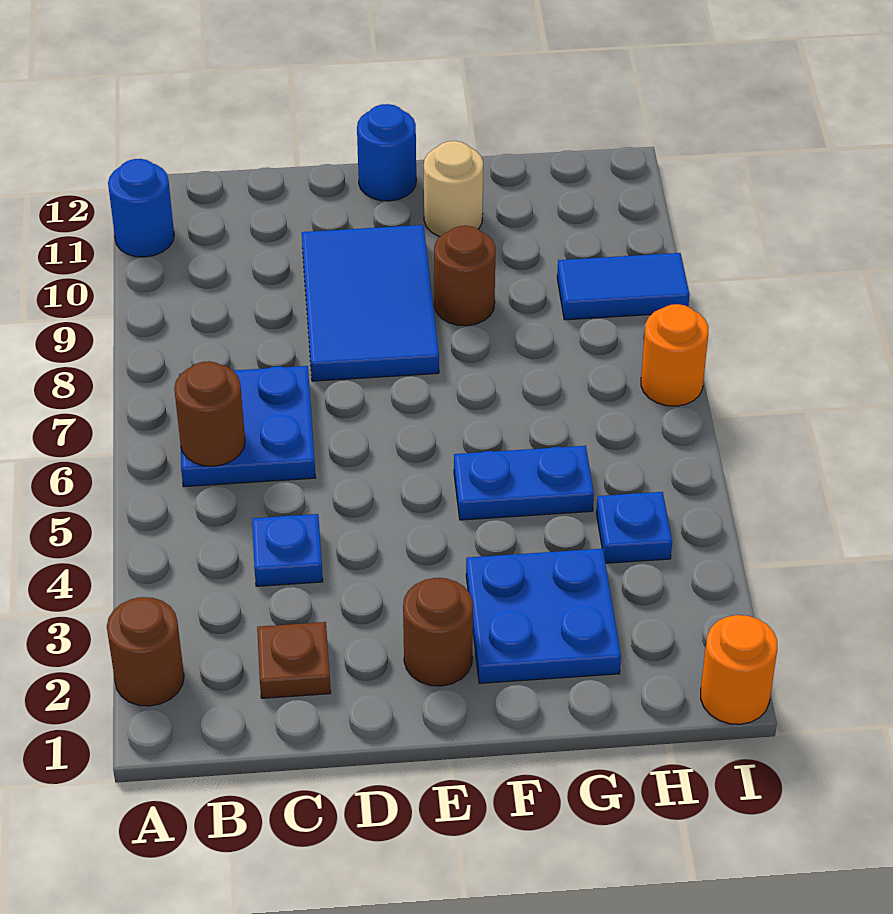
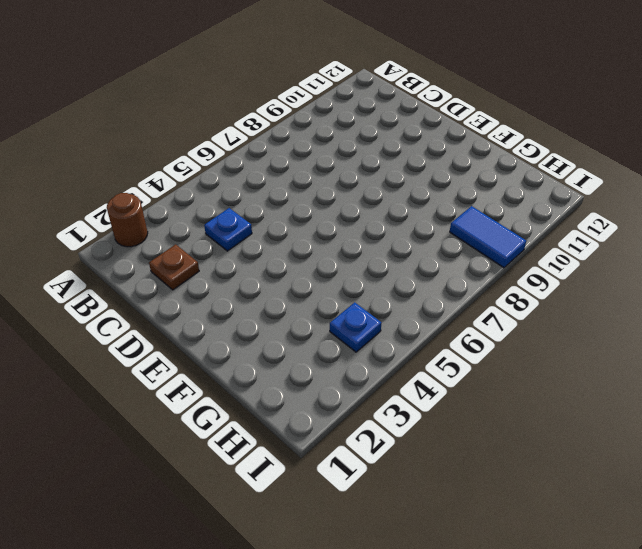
none -> blue 1x1 round brick [108,159,174,257]
none -> blue 2x2 plate [179,366,316,487]
none -> blue 2x3 tile [302,225,439,381]

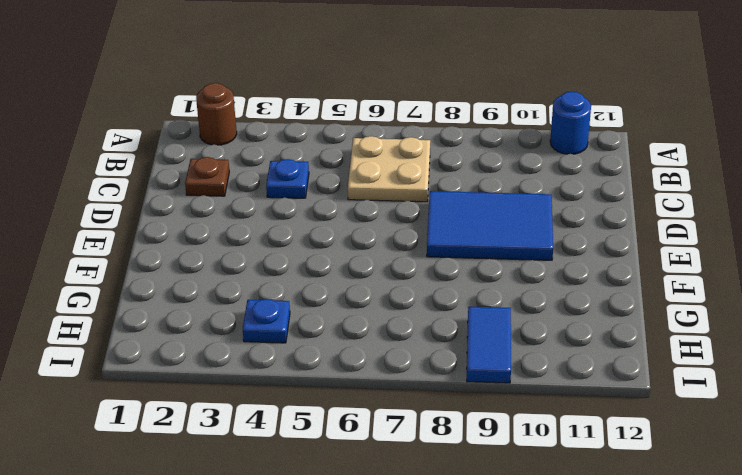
tan 2x2 plate [348,136,430,202] -> blue 2x2 plate [179,366,316,487]
none -> brown 1x1 round brick [403,578,473,686]
none -> blue 1x1 round brick [357,104,416,201]
none -> blue 2x2 plate [466,549,621,683]

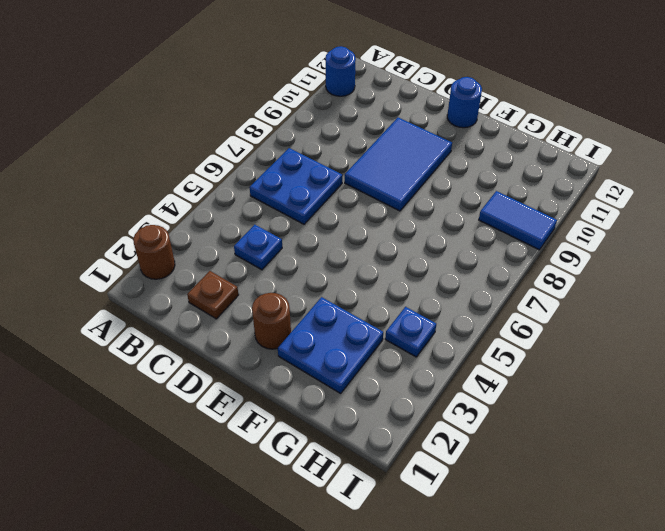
none -> blue 1x2 plate [454,446,594,520]
none -> brown 1x1 round brick [434,226,496,326]
none -> tan 1x1 round brick [424,141,483,236]

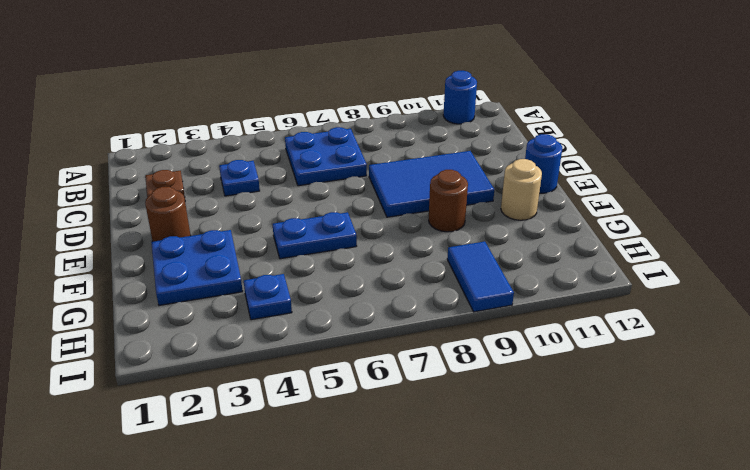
blue 1x2 plate [273,212,357,259] -> blue 1x2 plate turned to [454,446,594,520]
none -> brown 1x1 round brick [107,597,184,706]
none -> orange 1x1 round brick [701,615,777,724]
none -> orange 1x1 round brick [641,304,708,406]

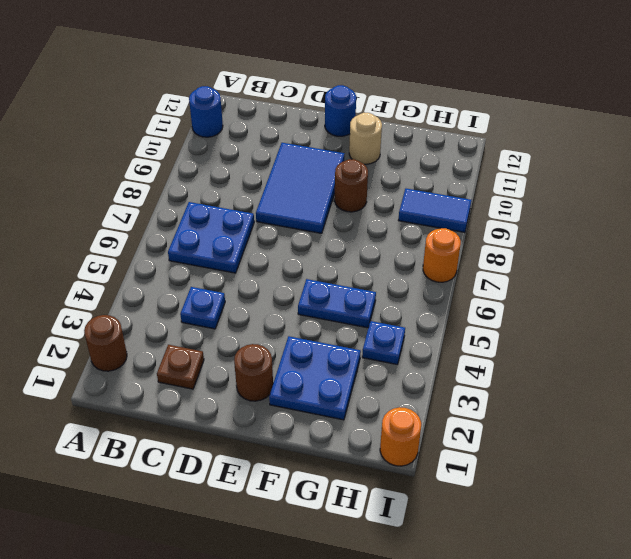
none -> brown 1x1 round brick [174,361,245,466]

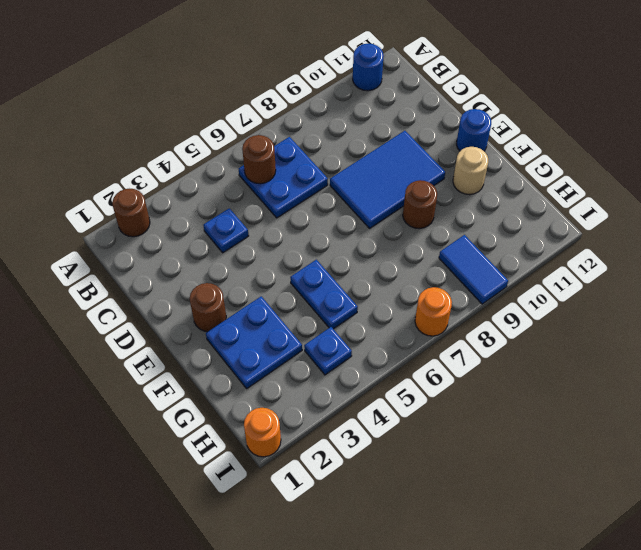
none -> brown 1x1 plate [257,622,331,698]

